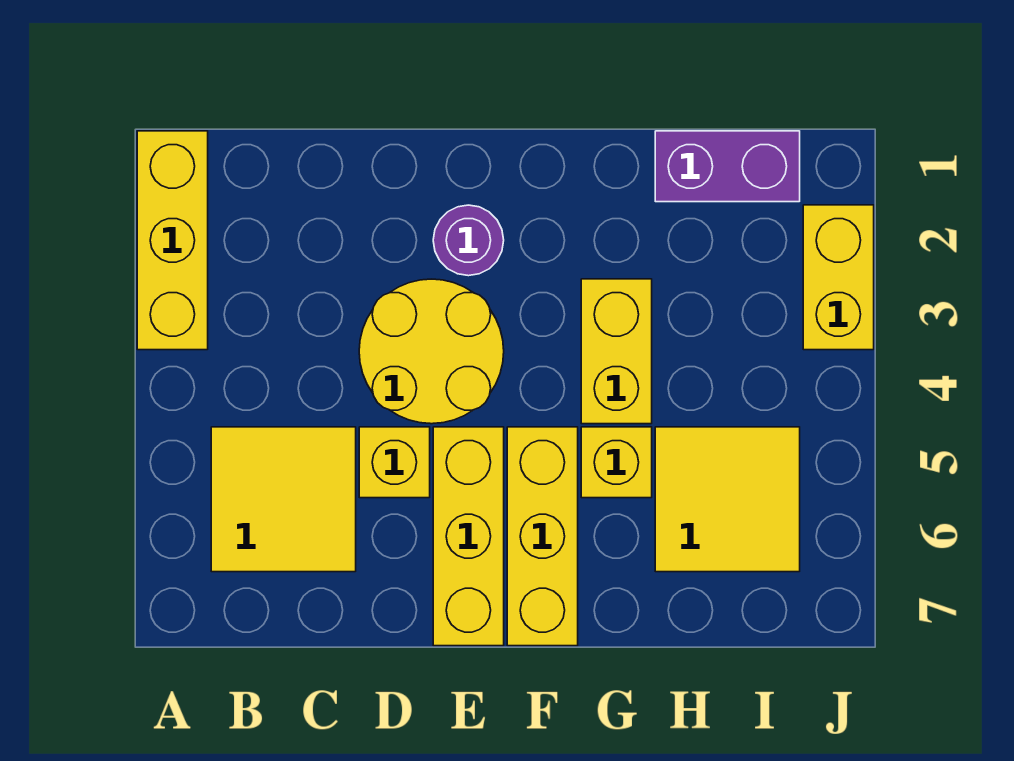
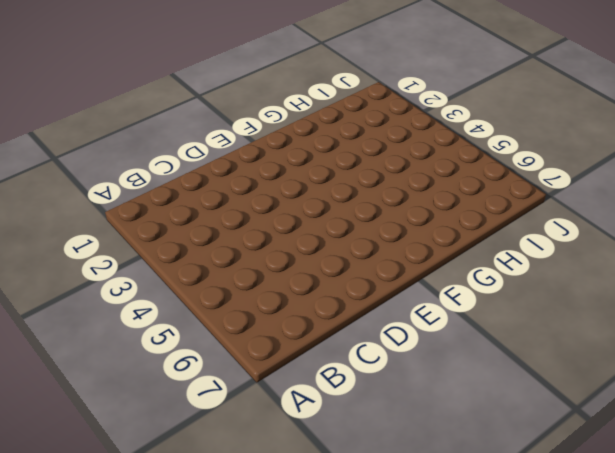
none -> yellow 1x3 brick [137,131,208,350]
none -> yellow 2x2 tile [211,427,356,572]
none -> yellow 2x2 round brick [359,279,504,424]

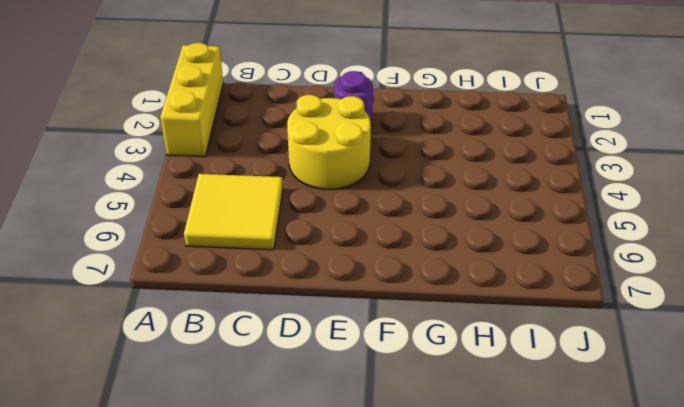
none -> yellow 1x1 brick [359,427,430,498]
none -> yellow 1x3 brick [433,427,504,646]
none -> yellow 1x3 brick [507,427,578,646]

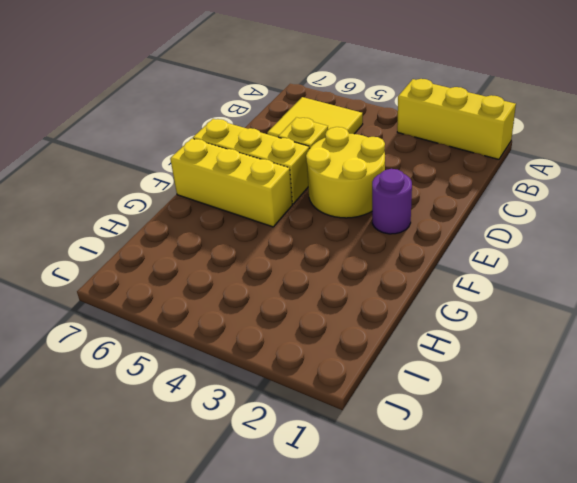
none -> yellow 1x2 brick [581,279,652,424]
none -> yellow 1x1 brick [581,427,652,498]
none -> purple 1x2 brick [655,131,800,202]

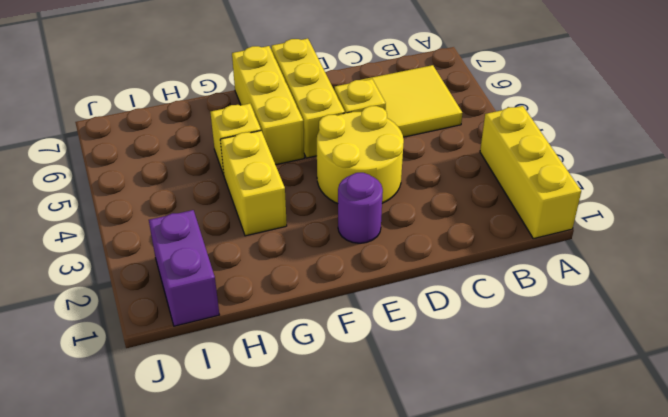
purple 1x2 brick [149,210,219,326] -> purple 1x2 brick turned to [655,131,800,202]
none -> yellow 2x2 tile [655,427,800,572]
none -> yellow 1x2 brick [803,205,874,350]

